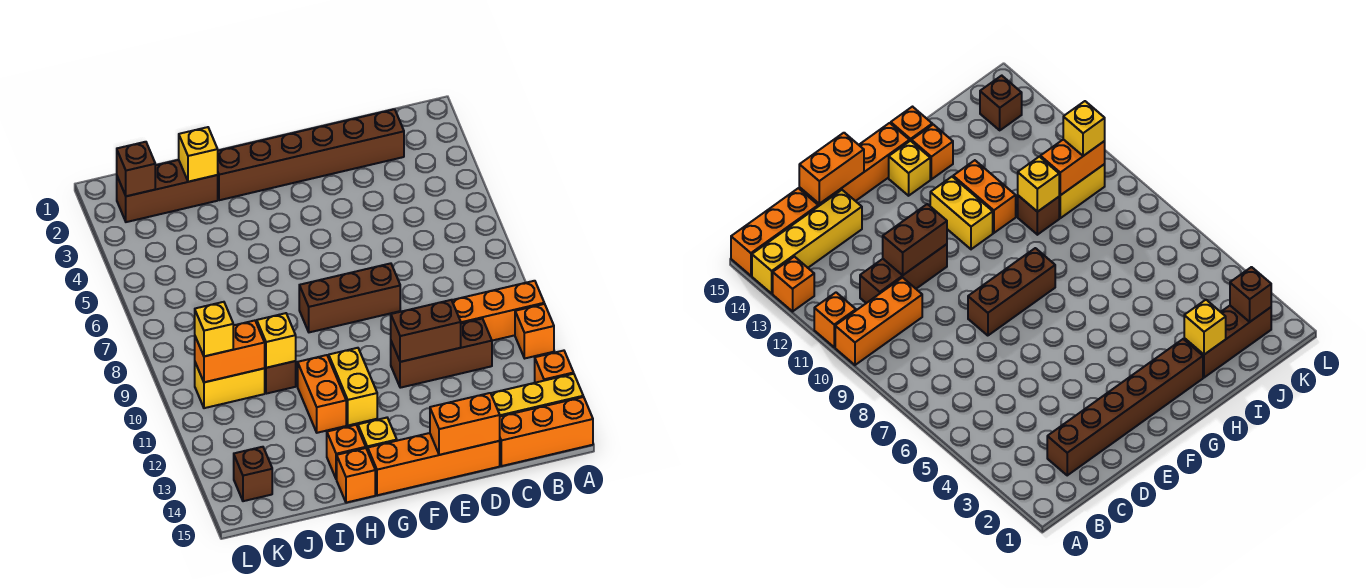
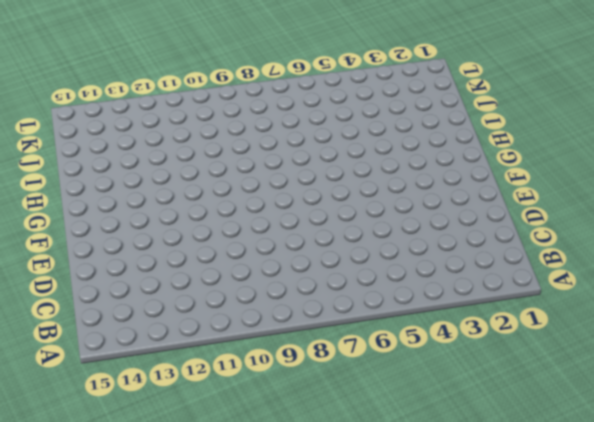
none -> orange 1x3 brick [452,281,544,341]
none -> orange 1x1 brick [515,304,554,358]
none -> orange 1x1 brick [535,351,574,383]

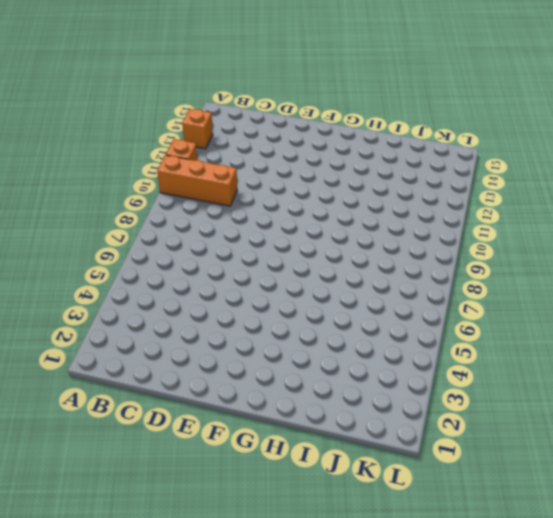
none -> yellow 1x4 brick [491,374,583,416]
none -> orange 1x3 brick [500,397,593,466]
none -> brown 1x6 brick [218,109,404,200]

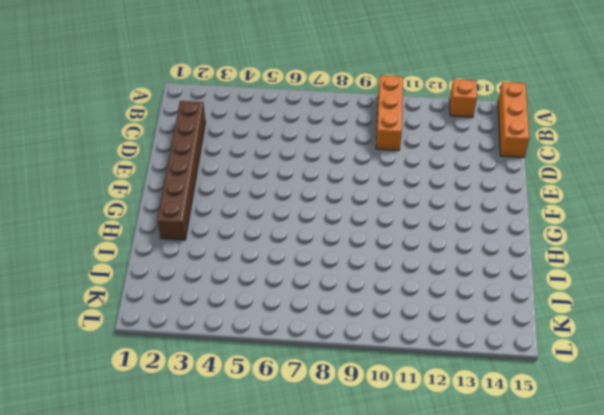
none -> orange 1x1 brick [515,304,554,358]
none -> yellow 1x4 brick [491,374,583,416]
none -> brown 1x3 brick [391,319,492,388]

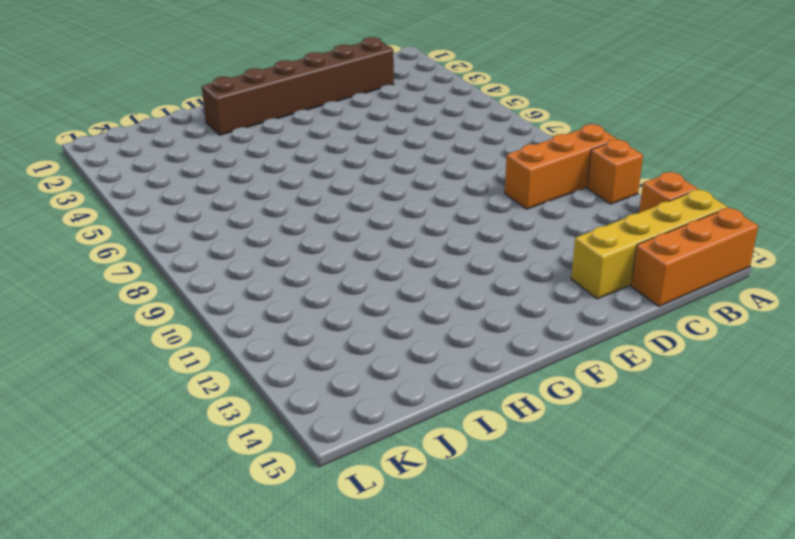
none -> brown 1x3 brick [391,319,492,388]
none -> orange 1x4 brick [368,433,500,495]
none -> brown 1x3 brick [299,263,400,332]

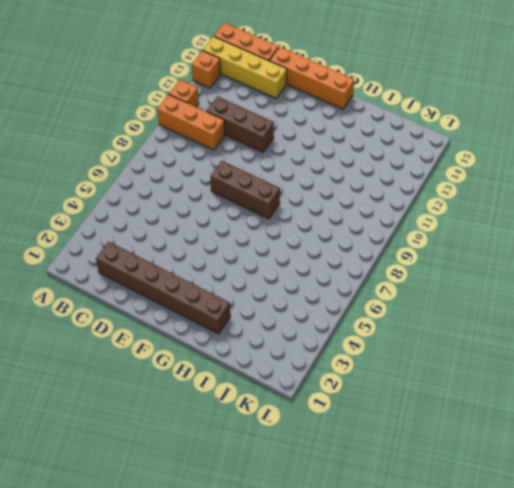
none -> yellow 1x2 brick [329,348,377,425]
none -> yellow 1x1 brick [358,418,397,451]
none -> orange 1x2 brick [298,355,346,433]

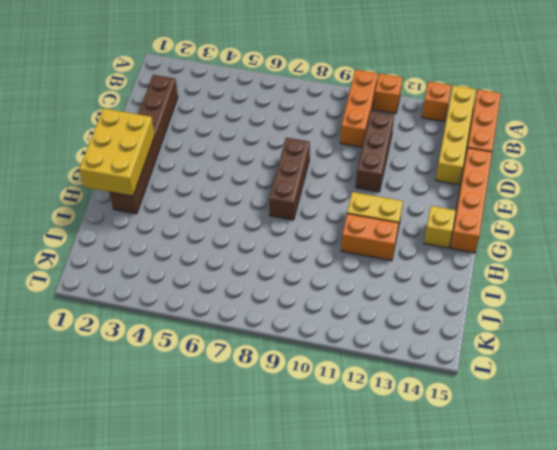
yellow 2x3 brick [79,108,155,196] -> none
none -> orange 1x1 brick [327,425,366,479]
none -> orange 1x1 brick [337,448,375,503]
none -> brown 1x3 brick [117,160,218,222]

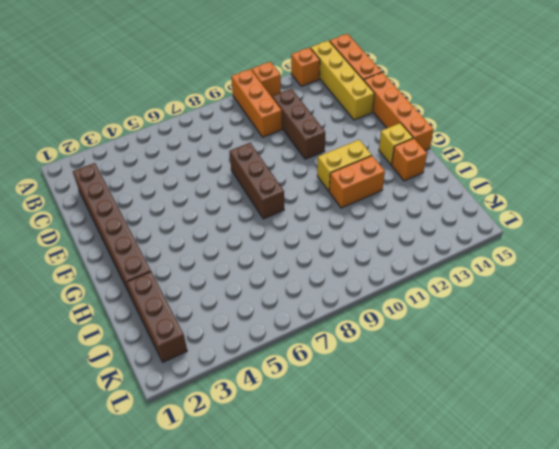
none -> orange 1x1 brick [337,448,375,503]
none -> brown 1x1 brick [265,361,296,394]
none -> yellow 1x2 brick [195,363,265,408]

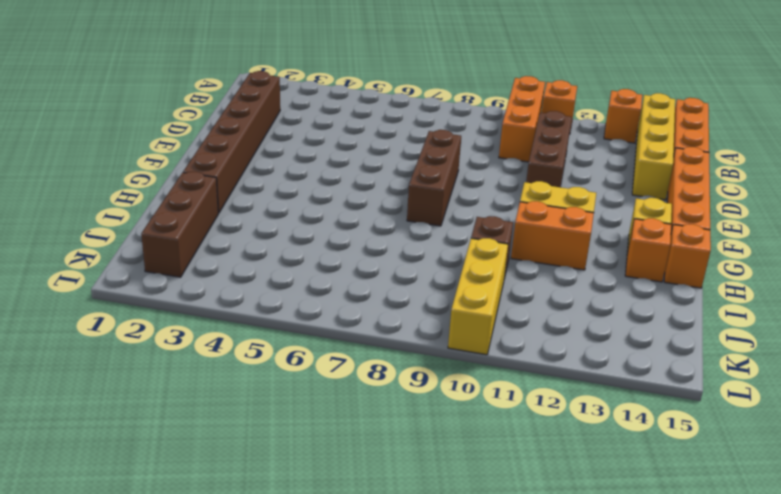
yellow 1x3 brick [448,238,508,355] -> yellow 1x2 brick [195,363,265,408]
none -> brown 1x1 brick [234,447,272,501]
none -> brown 1x2 brick [391,300,461,362]
none -> orange 1x2 brick [430,393,500,455]

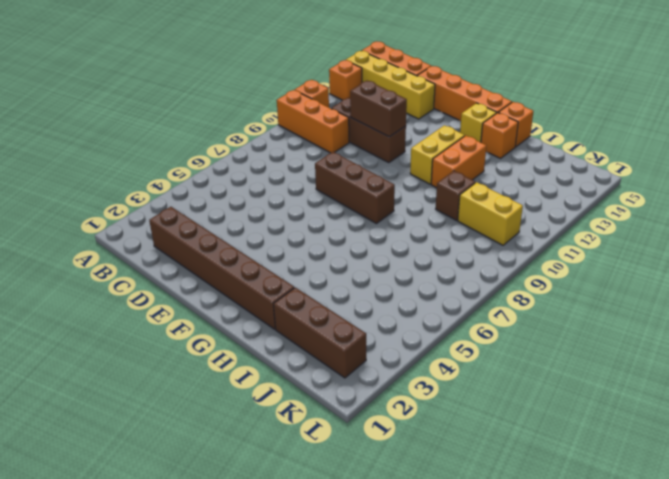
none -> brown 1x1 brick [234,447,272,501]
none -> orange 1x2 brick [430,393,500,455]
none -> yellow 1x1 brick [179,127,218,182]

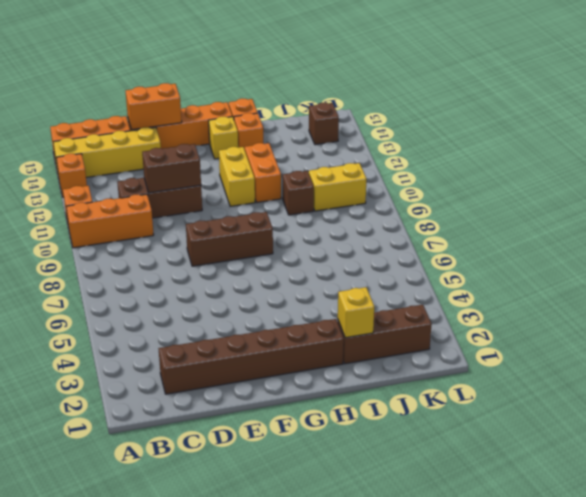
none -> yellow 1x1 brick [257,313,296,368]
none -> orange 1x2 brick [195,321,265,382]
none -> brown 1x1 brick [117,142,155,196]

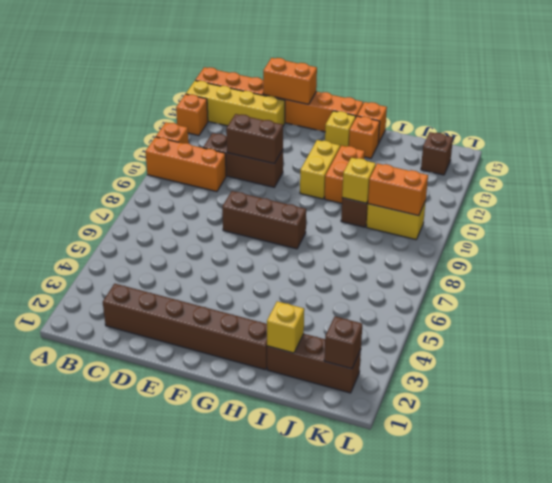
none -> yellow 1x1 brick [195,302,233,356]

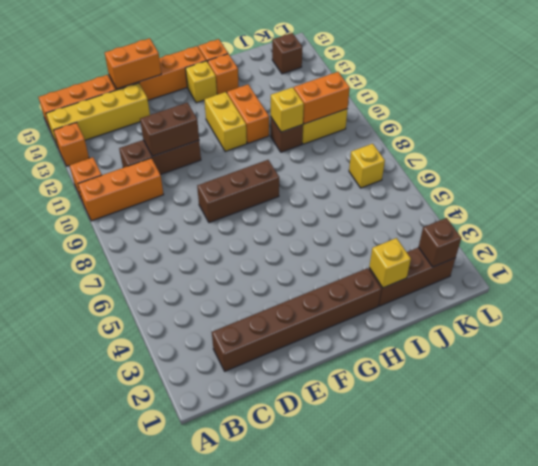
yellow 1x1 brick [349,144,385,188] -> yellow 1x1 brick moved to [195,302,233,356]

